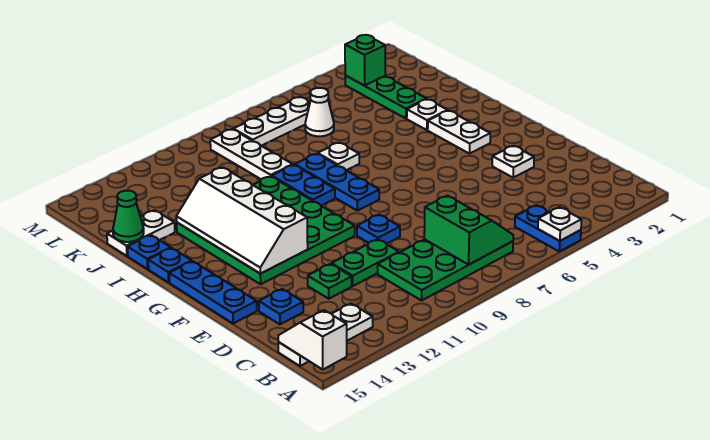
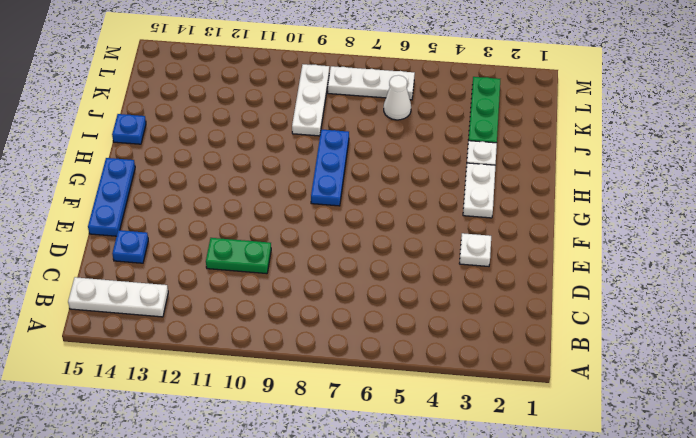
none -> blue 1x2 plate [515,205,581,252]
none -> green 2x4 plate [378,239,513,300]
none -> green 1x1 plate [308,264,352,299]

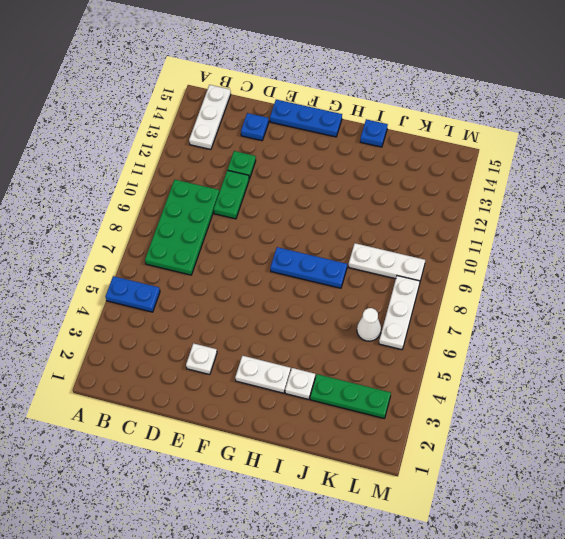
none -> blue 1x1 plate [357,215,400,244]
none -> green 4x4 plate [177,176,355,284]
none -> blue 1x2 plate [272,165,335,206]

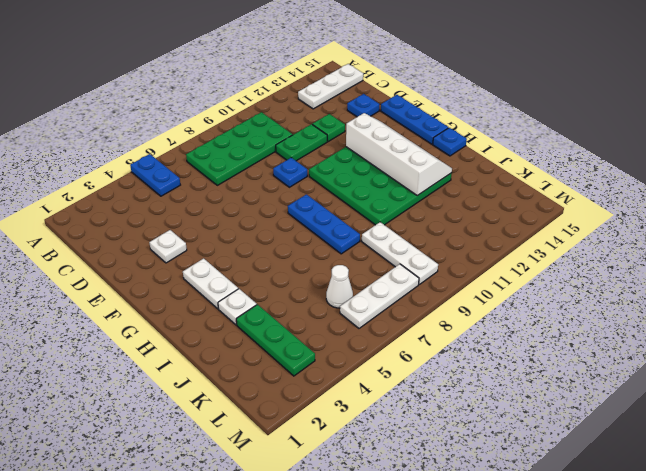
none -> blue 1x2 plate [272,165,335,206]
none -> white 1x1 plate [318,142,359,170]
none -> blue 1x1 plate [127,235,171,269]

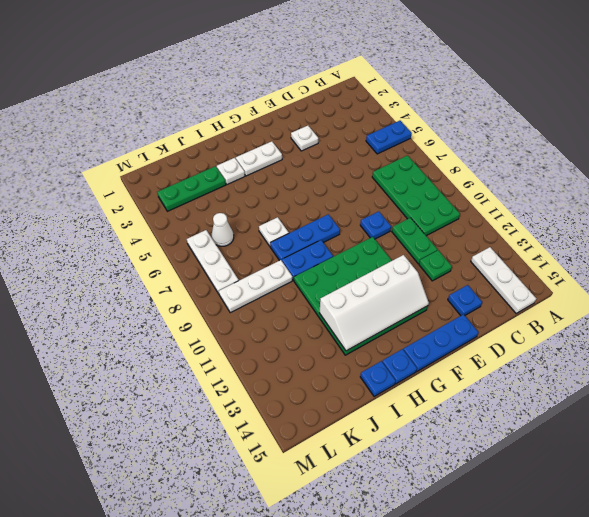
none -> white 1x2 plate [107,210,175,256]
none -> white 1x1 plate [538,207,582,241]
none -> white 1x2 slope [278,310,347,369]

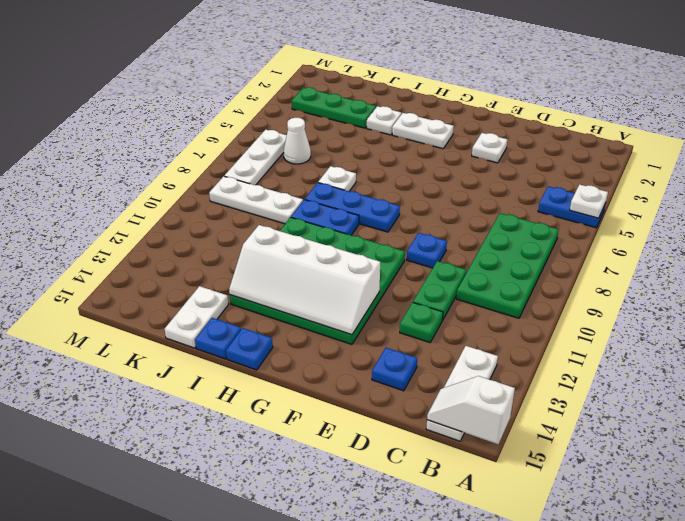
none -> blue 1x3 plate [169,261,257,324]
none -> green 2x2 slope [424,196,513,265]
none -> green 1x1 cone [113,191,144,242]

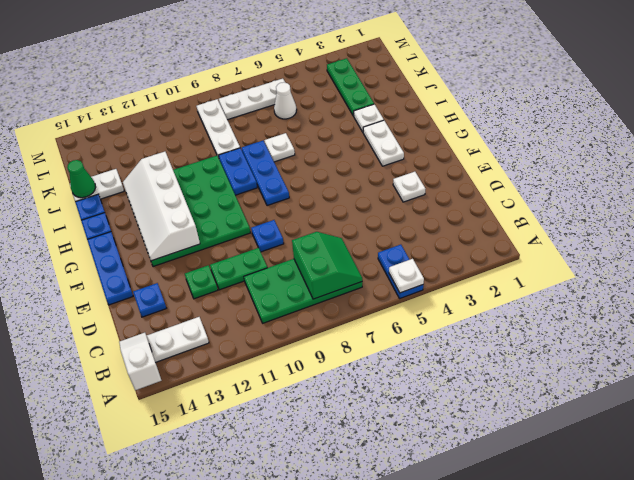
none -> green 1x1 brick [345,35,385,86]

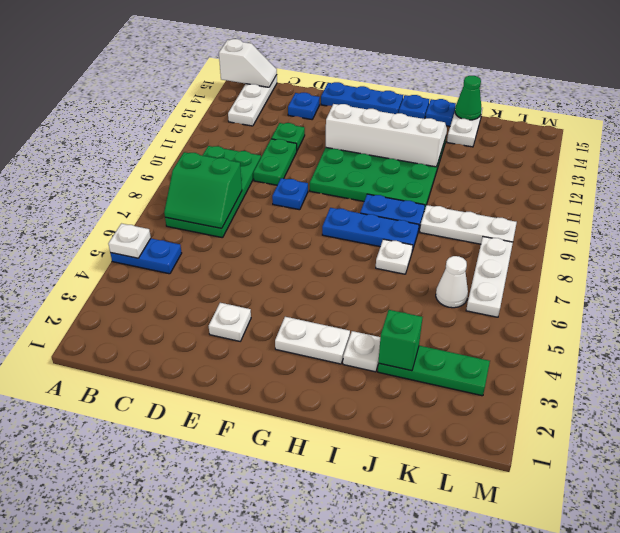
green 1x1 brick [378,310,423,371] -> green 1x1 brick moved to [345,35,385,86]

